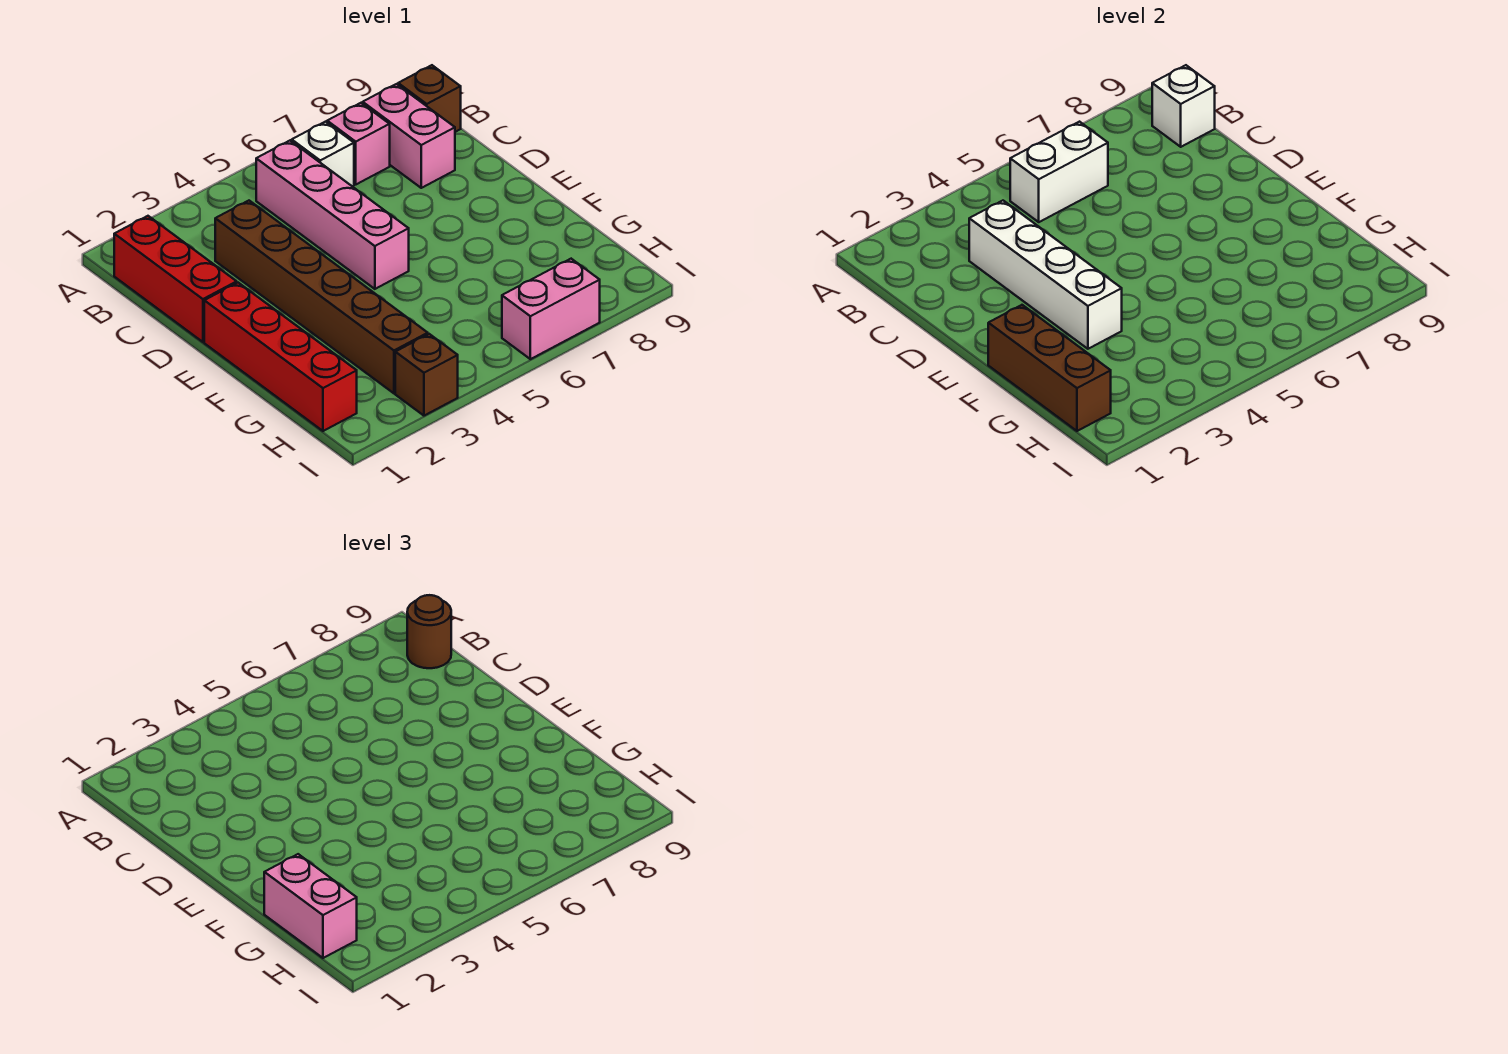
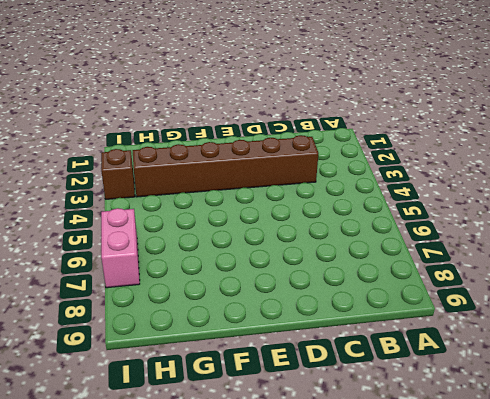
none -> red 1x3 brick [114,216,237,342]
none -> pink 1x4 brick [256,141,409,289]
none -> white 1x1 brick [292,122,354,187]

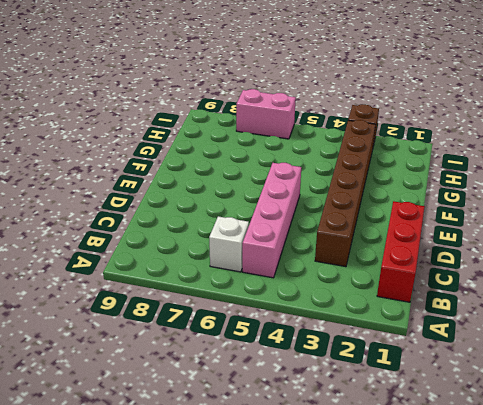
none -> pink 1x1 brick [327,103,390,184]
none -> pink 1x2 brick [363,84,455,188]
none -> brown 1x1 brick [398,65,461,132]

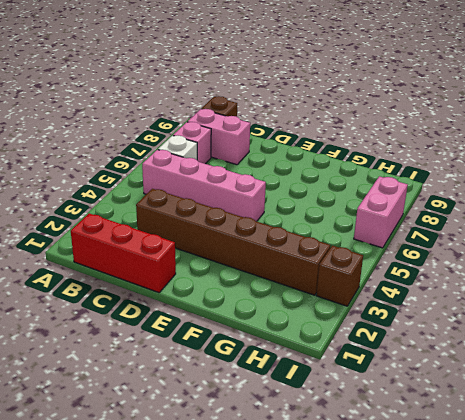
none -> red 1x4 brick [204,283,357,431]
none -> white 1x2 brick [1010,122,1108,222]
none -> white 1x1 brick [1152,65,1215,147]

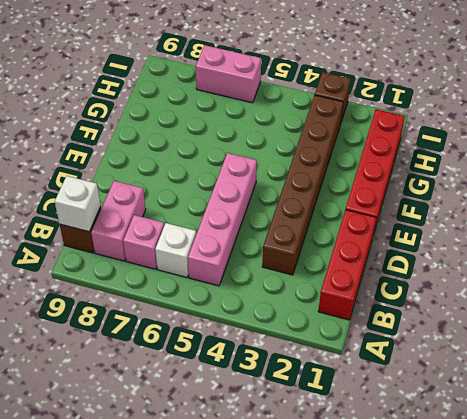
none -> white 1x2 brick [1010,122,1108,222]
none -> white 1x4 brick [969,201,1122,349]
none -> brown 1x3 brick [988,305,1111,431]

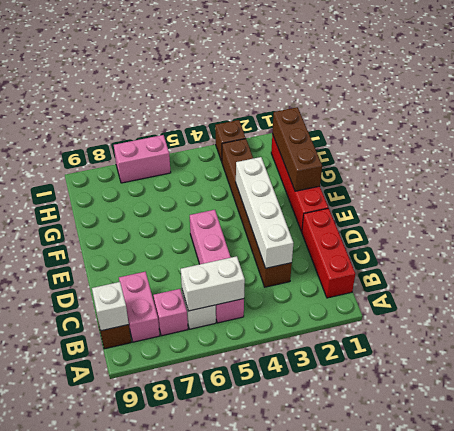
none -> brown 1x1 round brick [407,595,451,668]
none -> pink 1x2 brick [264,854,357,958]

